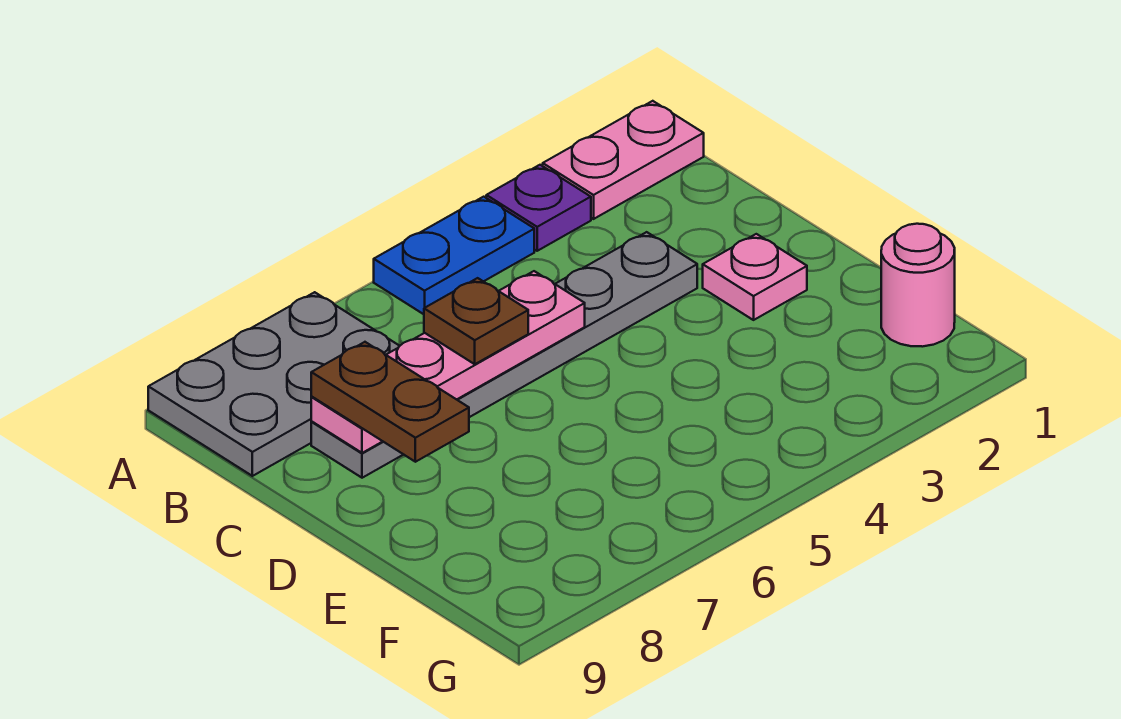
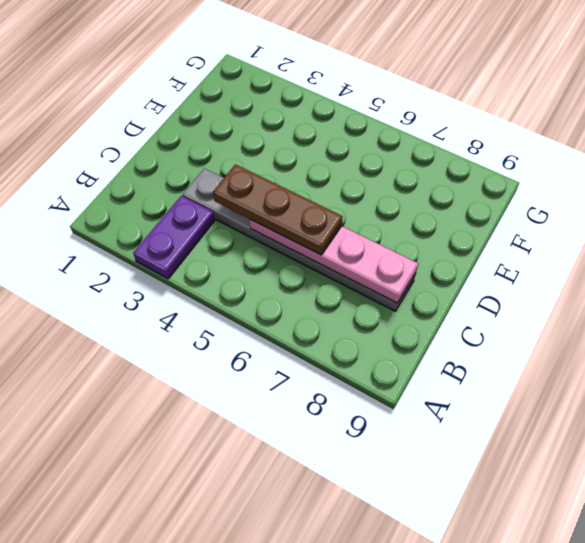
purple 1x2 plate [133,196,215,279] -> purple 1x1 plate [486,165,591,251]
brown 1x3 plate [213,164,343,255] -> brown 1x1 plate [424,278,528,364]
none -> pink 1x2 plate [543,101,704,219]
none -> blue 1x2 plate [374,197,534,314]

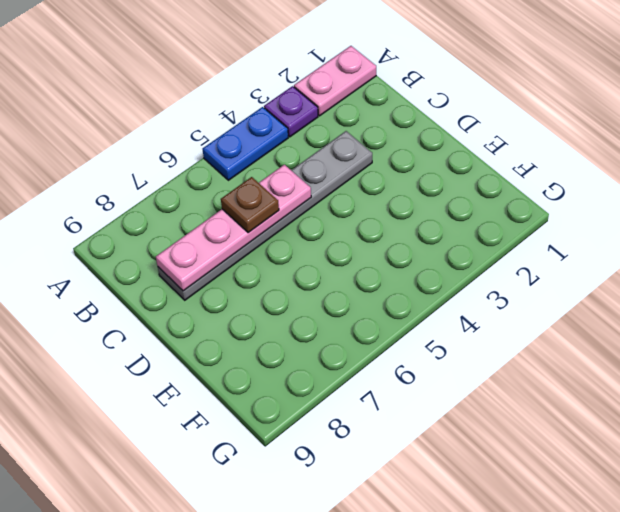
none -> grey 2x3 plate [148,292,399,476]
none -> pink 1x1 plate [703,234,807,320]

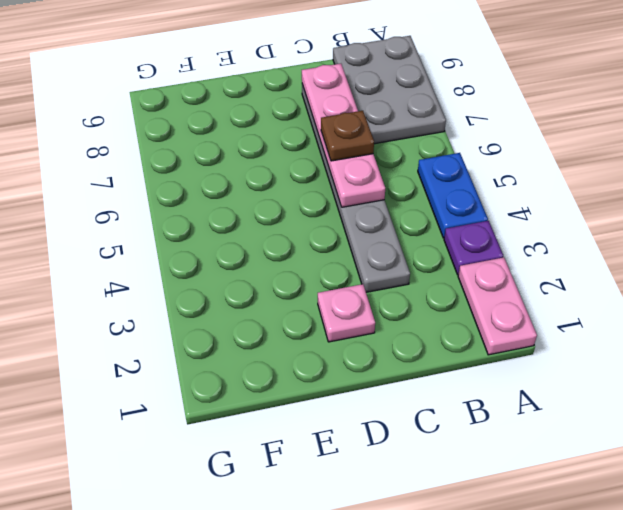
none -> pink 1x1 round brick [881,224,955,347]
none -> brown 1x2 plate [311,342,469,462]

